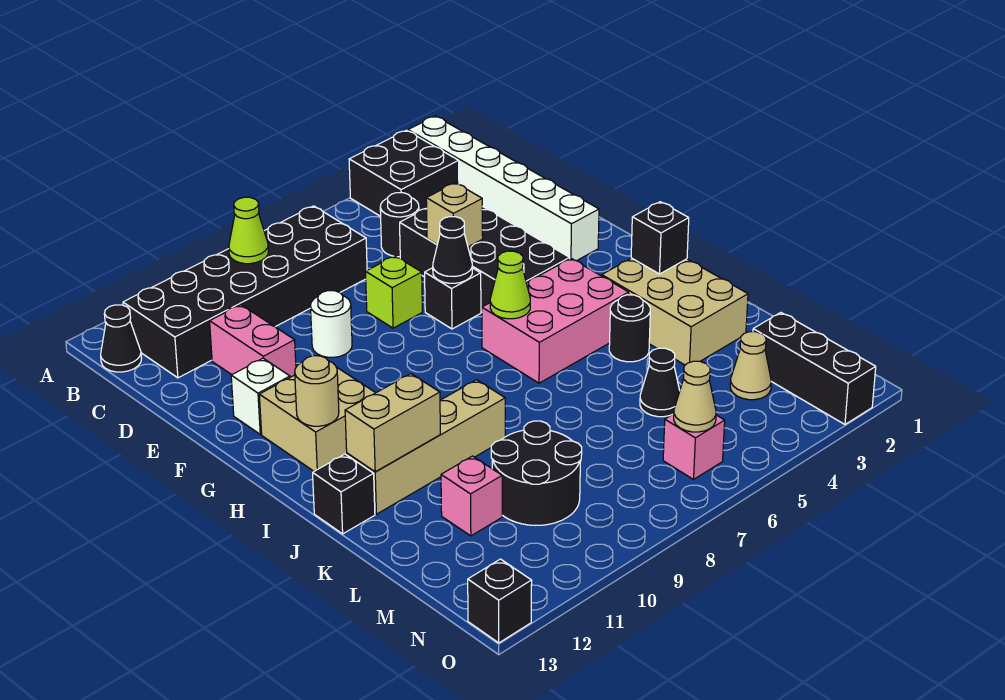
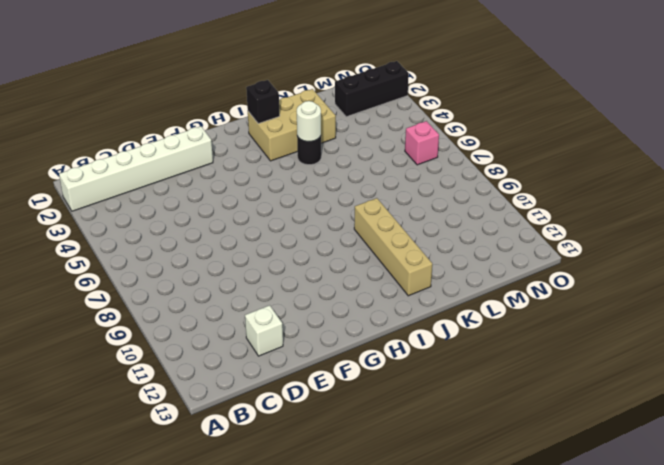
white 1x1 brick [245,305,283,356] -> white 1x1 brick moved to [231,358,290,434]
white 1x1 round brick [297,101,321,142] -> white 1x1 round brick moved to [311,291,352,357]
none -> black 2x2 brick [349,130,459,216]
none -> black 2x6 brick [123,206,367,378]
none -> black 1x1 cone [101,305,141,372]
none -> black 1x1 round brick [380,193,419,257]

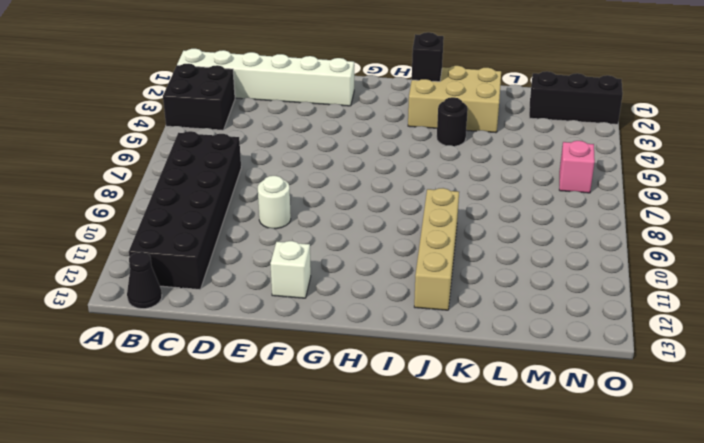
none -> black 1x1 round brick [380,193,419,257]
none -> black 2x4 brick [400,206,570,312]
none -> pink 1x2 brick [210,305,296,377]
none -> lime 1x1 brick [366,256,422,328]

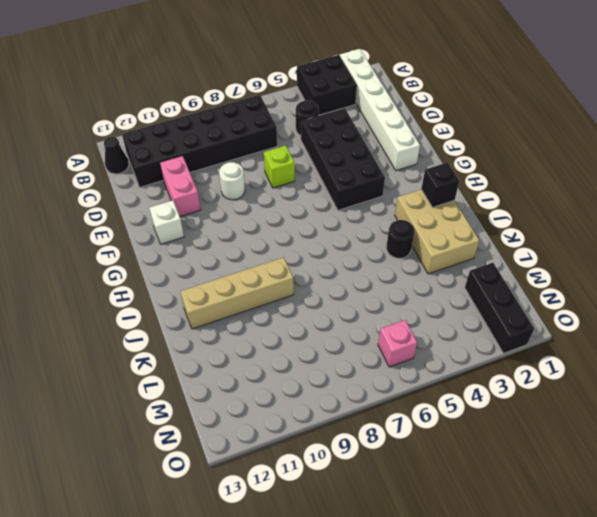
none -> black 1x1 brick [425,268,481,329]
none -> tan 2x2 brick [259,367,375,471]
none -> pink 2x3 brick [482,259,629,383]
none -> black 1x1 brick [313,454,375,534]

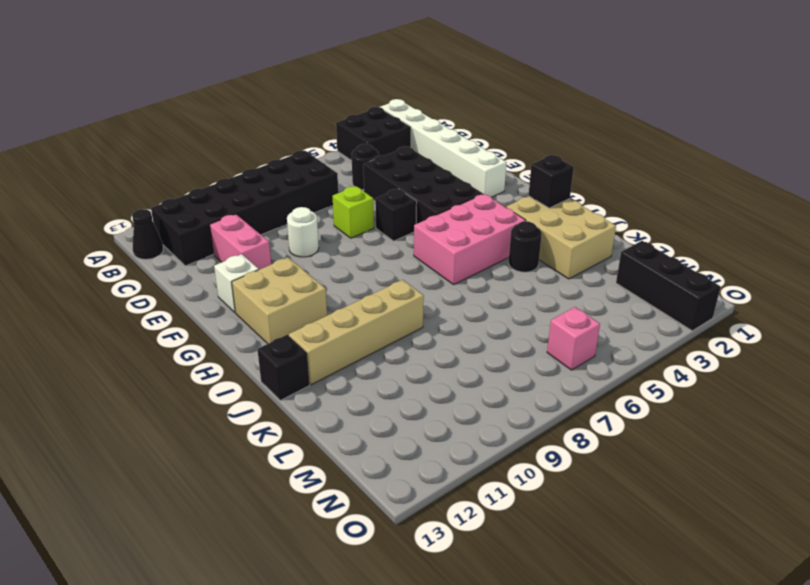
none -> black 1x1 cone [640,348,680,417]
none -> black 2x2 round brick [491,421,582,525]
none -> pink 1x1 brick [441,456,502,536]
none -> tan 1x1 cone [730,332,771,400]

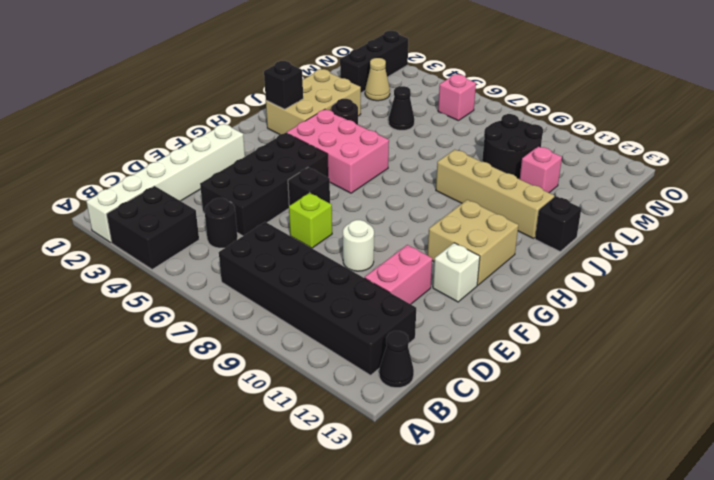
none -> black 1x1 brick [468,559,532,643]
none -> lime 1x1 cone [229,197,269,264]
none -> tan 1x1 brick [426,183,483,247]
none -> black 1x1 cone [433,217,472,283]

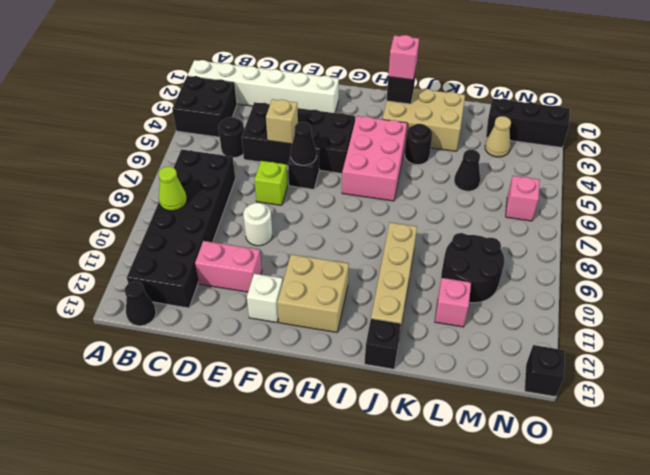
pink 1x1 brick [388,35,419,80] -> none
none -> lime 1x1 cone [490,251,530,319]
none -> tan 1x1 round brick [295,356,339,426]
none -> tan 1x2 brick [345,374,440,472]
none -> tan 1x1 cone [674,361,716,432]

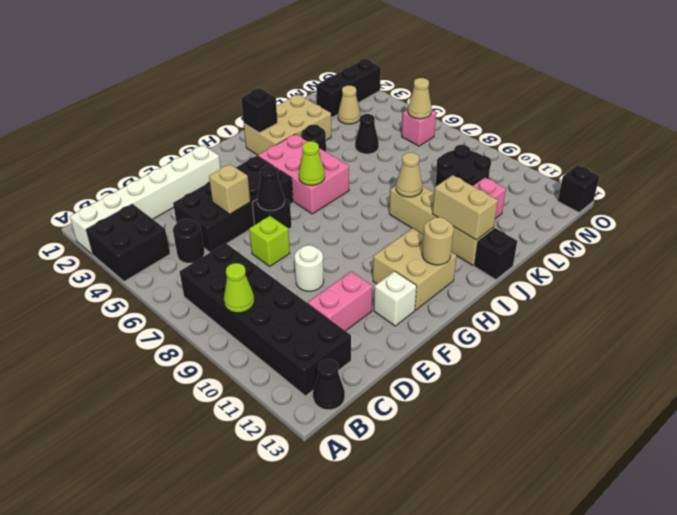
tan 1x1 cone [396,153,422,197] -> none

